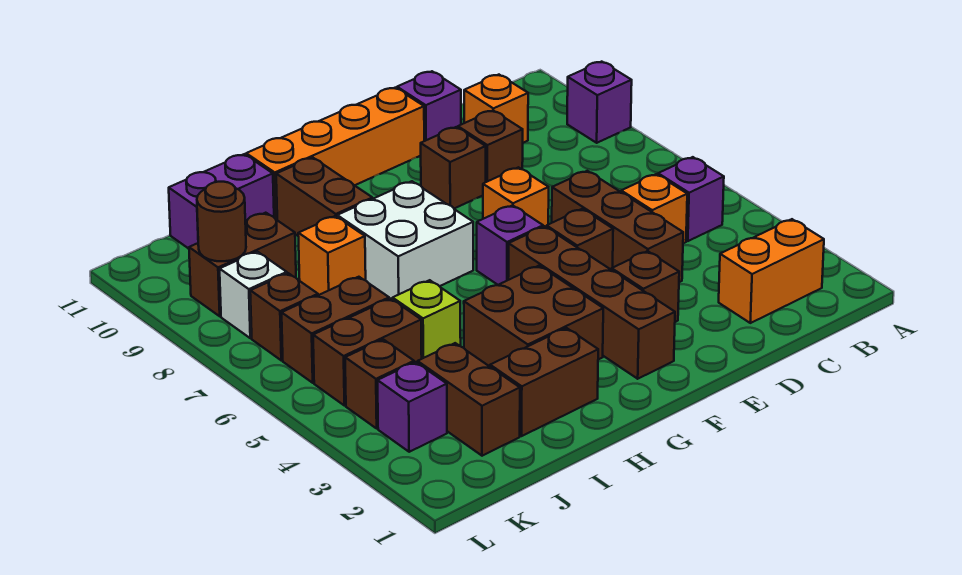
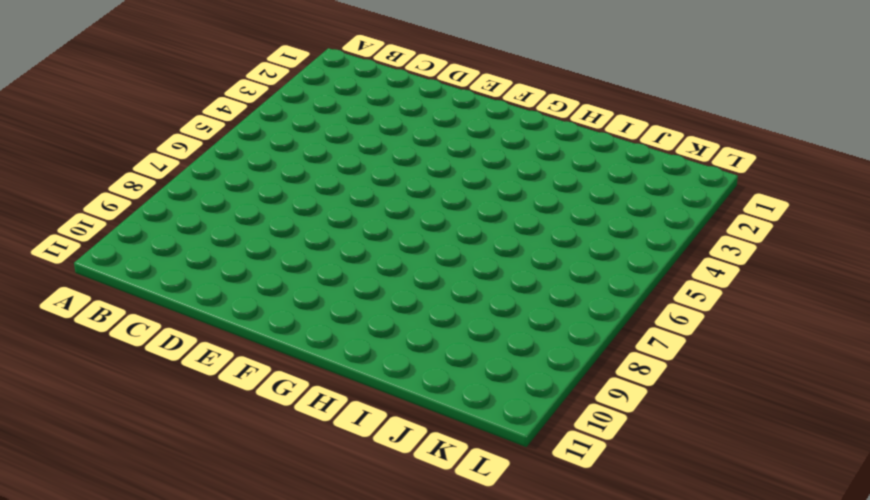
none -> purple 1x1 brick [567,62,632,143]
none -> orange 1x2 brick [719,219,824,323]
none -> purple 1x1 brick [658,157,724,241]
none -> orange 1x1 brick [621,174,687,243]

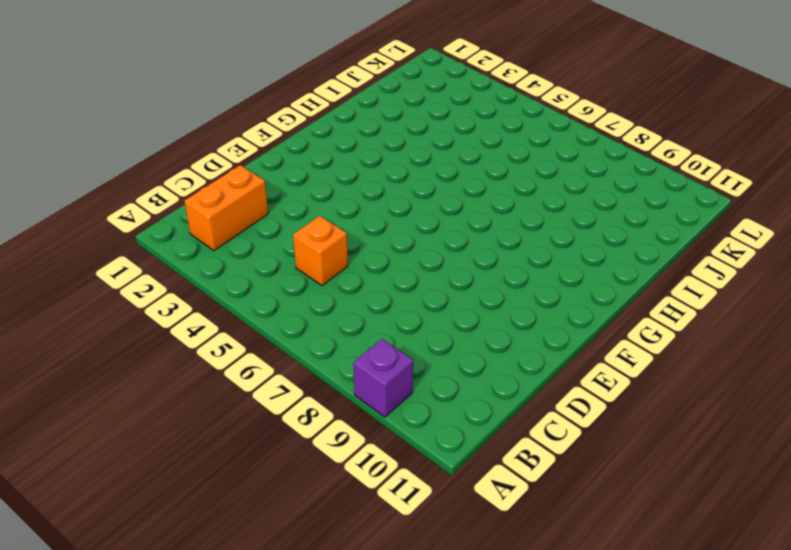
none -> purple 1x1 brick [658,157,724,241]
none -> orange 1x1 brick [464,75,528,143]
none -> brown 1x3 brick [552,171,683,282]
none -> brown 1x1 brick [458,111,523,182]

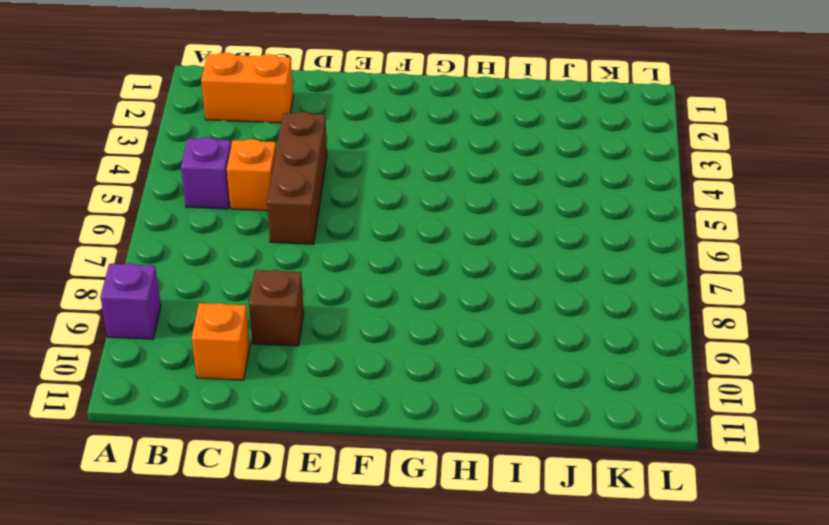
none -> purple 1x1 brick [397,71,461,141]
none -> brown 1x1 brick [612,251,679,322]
none -> brown 1x1 brick [547,209,613,270]
none -> orange 1x1 brick [483,167,549,227]

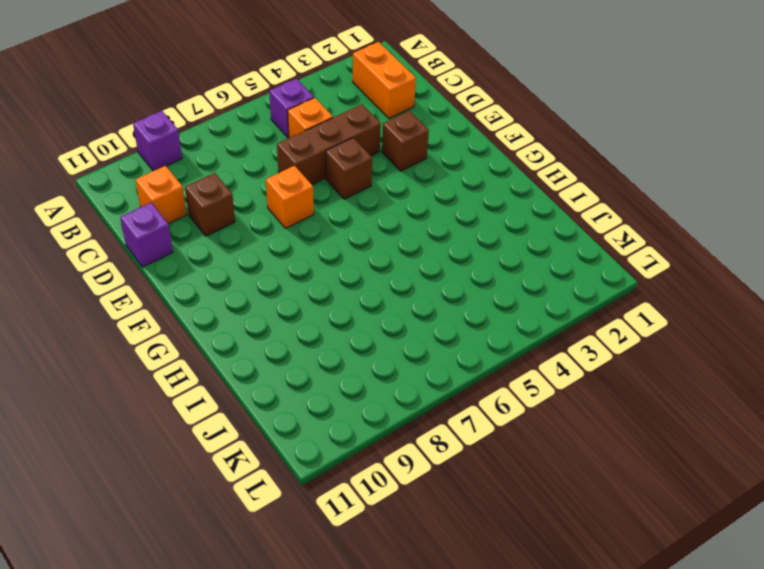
none -> brown 1x1 brick [421,127,486,209]
none -> orange 1x4 brick [246,88,424,220]
none -> brown 1x4 brick [508,226,675,379]
none -> purple 1x1 brick [477,205,543,285]

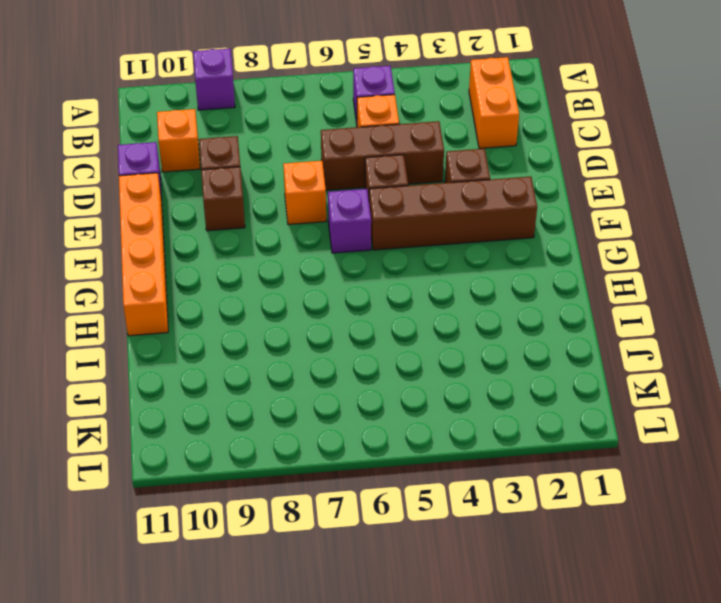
none -> brown 2x2 brick [464,266,603,366]
none -> white 2x2 brick [337,181,473,300]
none -> brown 1x2 brick [490,328,598,436]
none -> brown 1x2 brick [276,157,372,236]

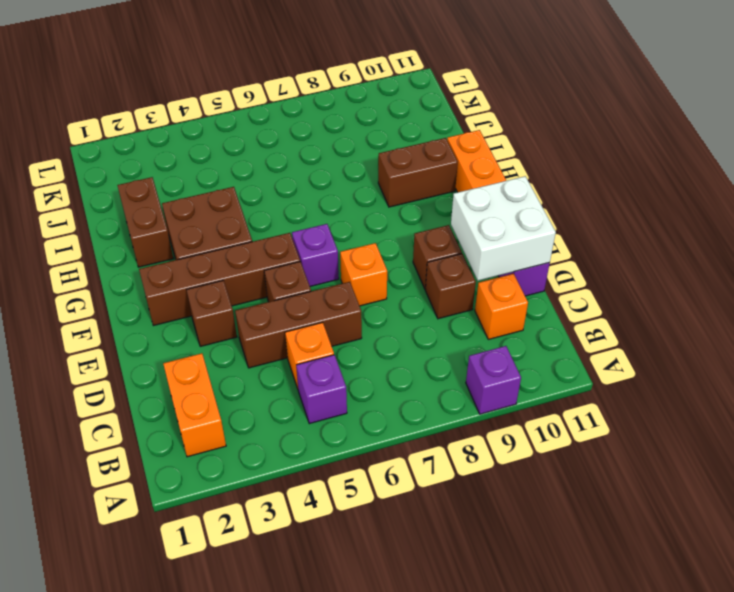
white 2x2 brick [451,176,556,281] -> white 2x2 brick moved to [337,181,473,300]
none -> lime 1x1 brick [393,280,461,359]
none -> orange 1x1 brick [298,216,366,295]
none -> purple 1x2 brick [169,154,274,249]
none -> brown 1x2 brick [418,343,520,456]

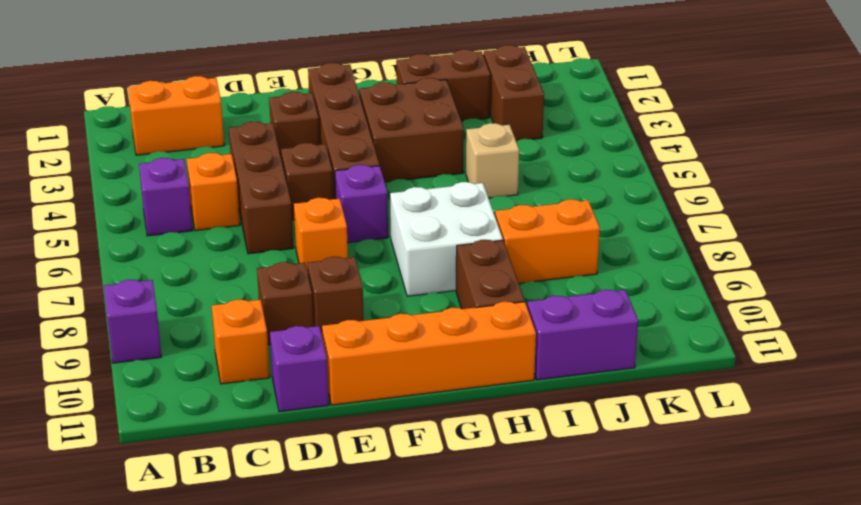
tan 1x1 brick [466,123,519,198] -> lime 1x1 brick [393,280,461,359]
orange 1x2 brick [495,200,600,283] -> orange 1x1 brick [298,216,366,295]
none -> brown 1x2 brick [313,299,422,406]
none -> brown 1x2 brick [282,277,389,383]
none -> brown 1x2 brick [189,213,296,316]
none -> purple 1x1 brick [378,362,447,452]

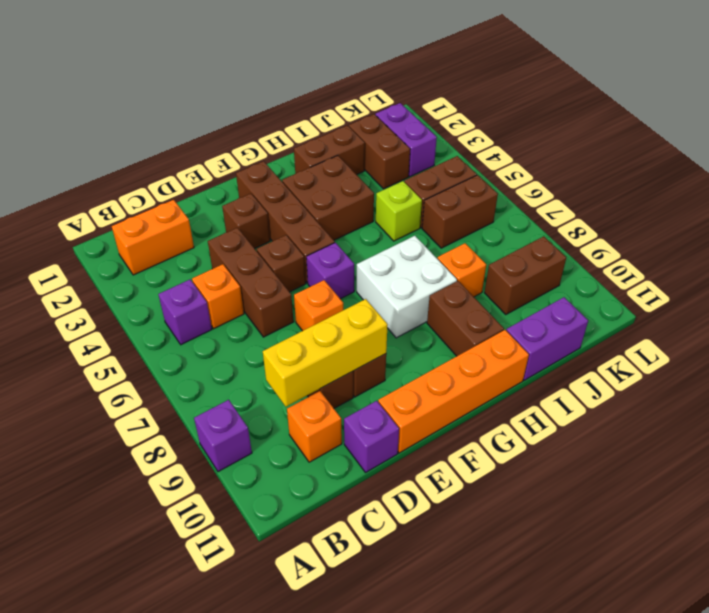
yellow 1x3 brick [263,299,388,407] -> none
purple 1x2 brick [375,103,437,177] -> purple 1x1 brick [378,362,447,452]
none -> brown 1x1 brick [345,339,414,428]
none -> brown 1x1 brick [250,273,318,360]
none -> white 1x1 brick [220,252,287,338]
none -> brown 1x1 round brick [197,182,246,261]

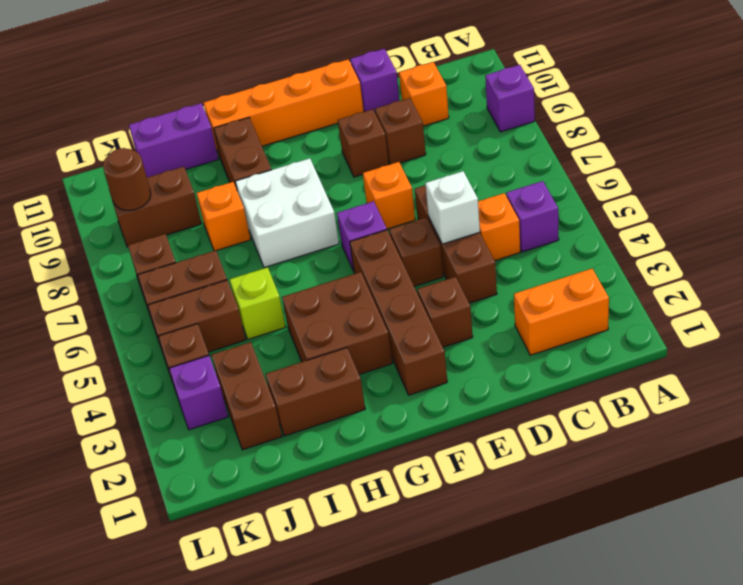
white 1x1 brick [425,171,480,244] -> white 1x1 brick moved to [220,252,287,338]

